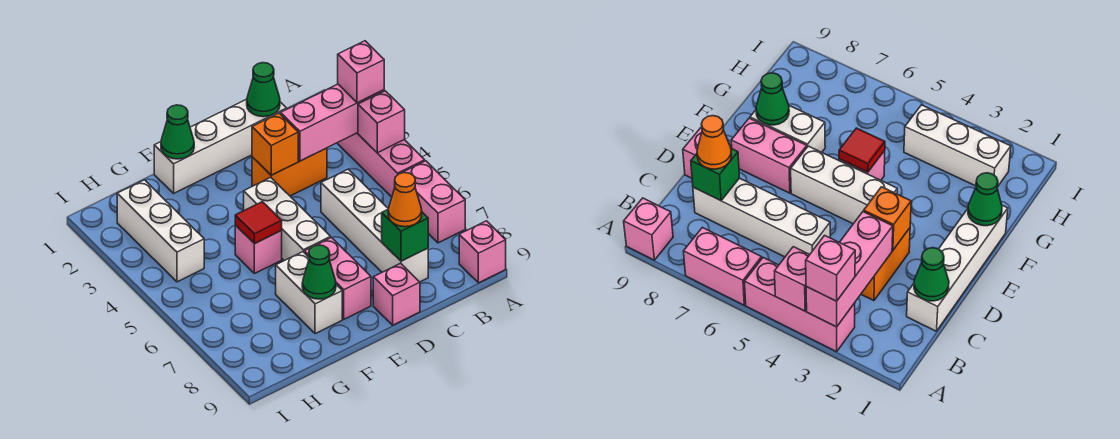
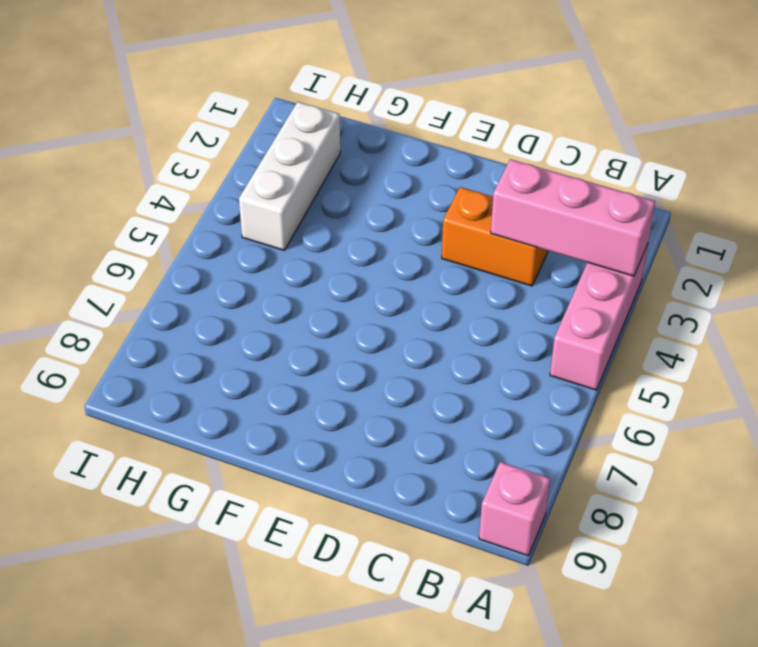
none -> pink 1x2 brick [402,161,465,243]
none -> white 1x4 brick [154,99,287,193]
none -> white 1x4 brick [321,169,428,282]

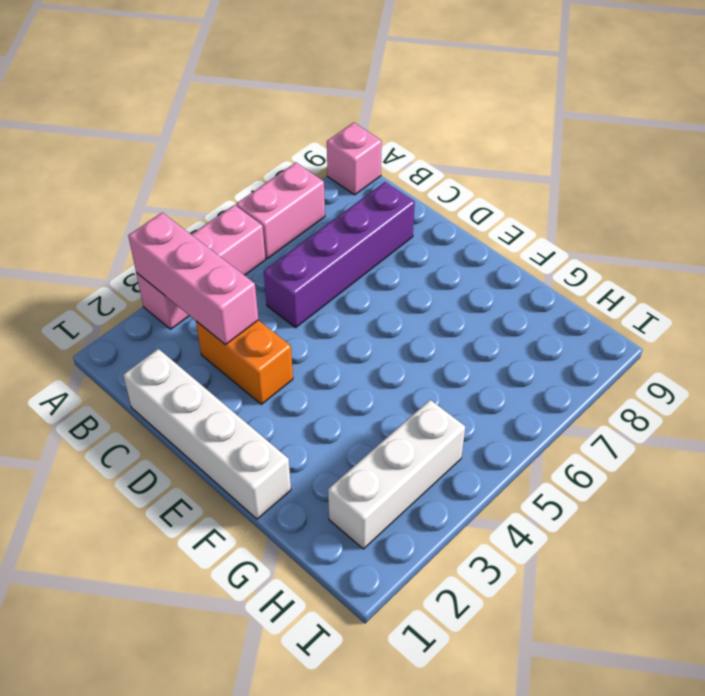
purple 1x4 brick [264,182,415,328] -> white 1x4 brick [321,169,428,282]
none -> pink 1x1 brick [373,263,420,325]
none -> white 1x3 brick [244,178,331,261]
none -> pink 1x2 brick [304,238,371,319]

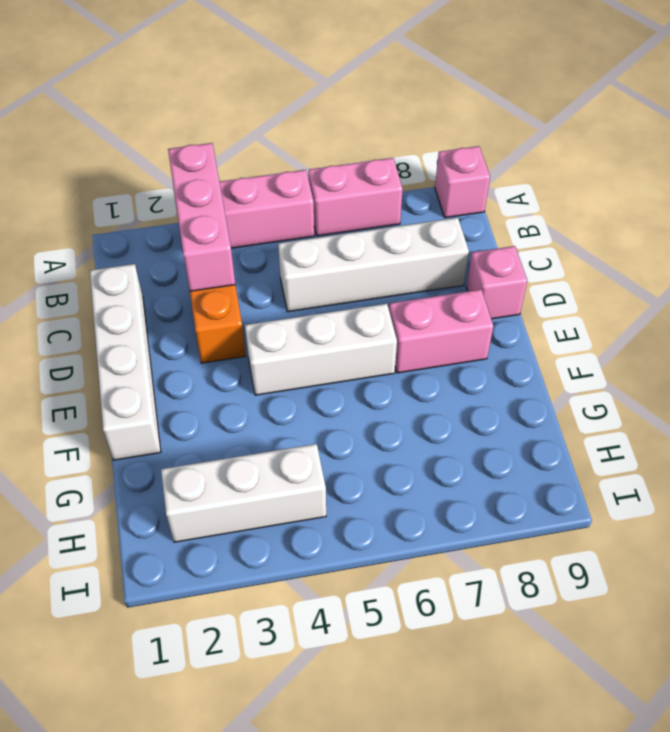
none -> pink 1x1 brick [235,225,282,274]
none -> white 1x2 brick [276,252,342,334]
none -> pink 1x1 brick [358,91,405,153]

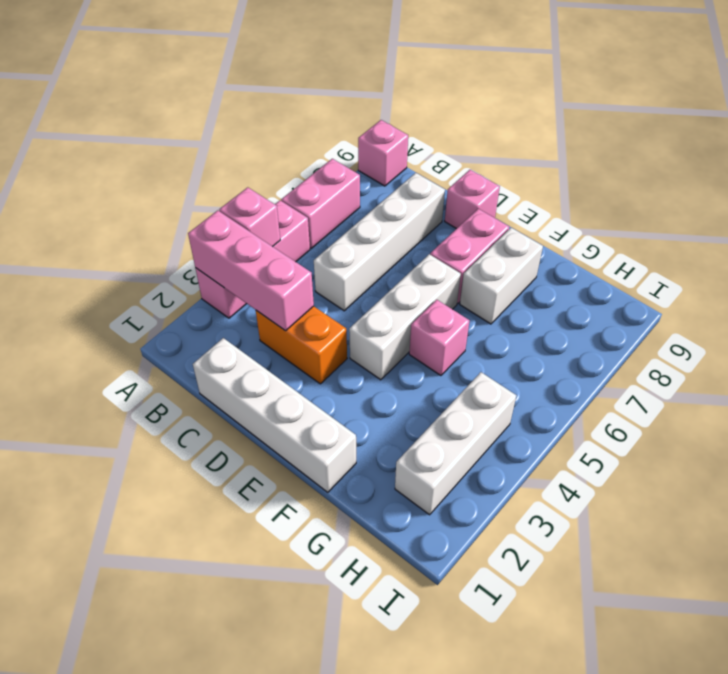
none -> green 1x1 cone [247,63,280,117]
none -> green 1x1 brick [382,210,428,261]
none -> orange 1x1 brick [252,113,298,175]

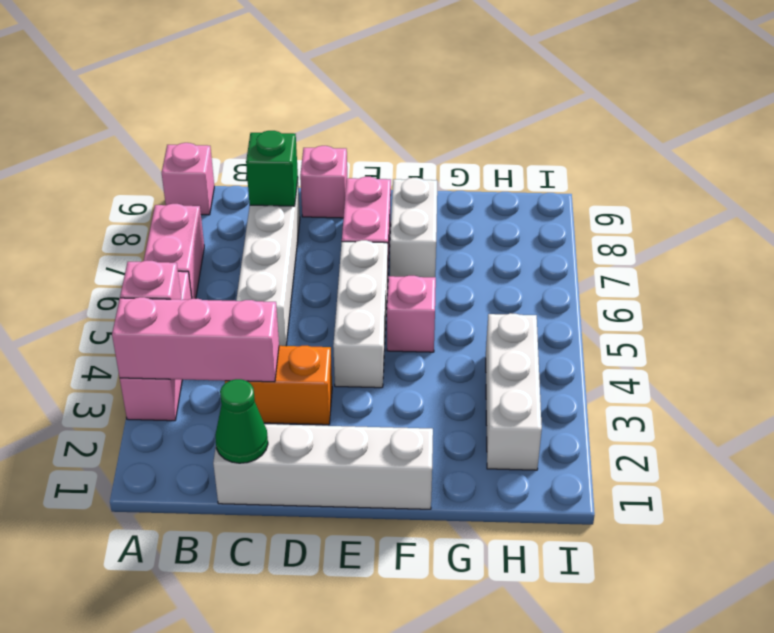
none -> orange 1x1 brick [252,113,298,175]
none -> green 1x1 cone [161,105,194,159]
none -> red 1x1 tile [235,202,282,244]

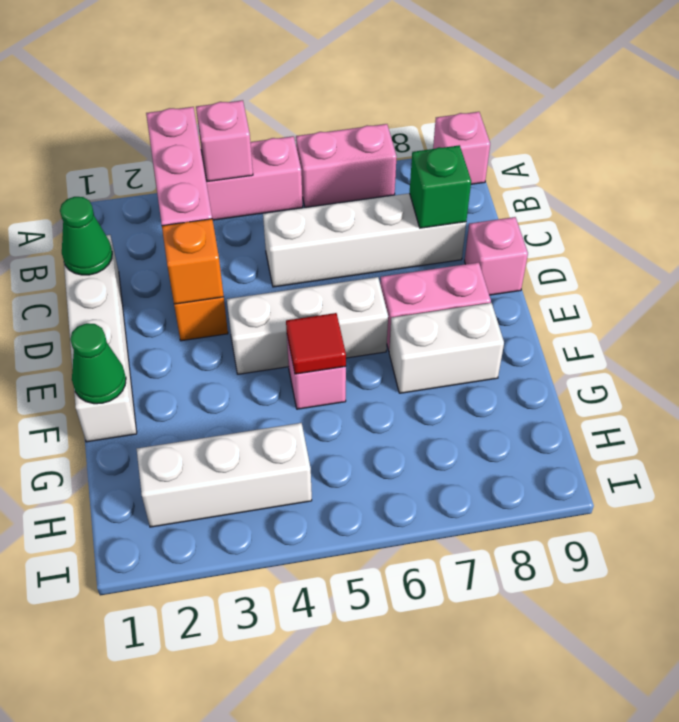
none -> green 1x1 cone [302,245,336,299]
none -> pink 1x1 brick [338,41,384,103]
none -> orange 1x1 cone [388,173,422,227]

